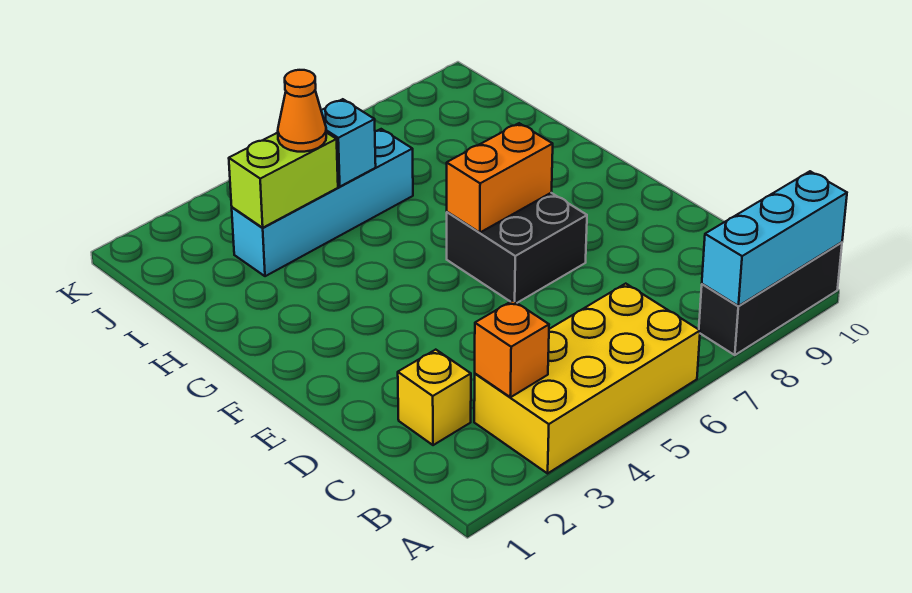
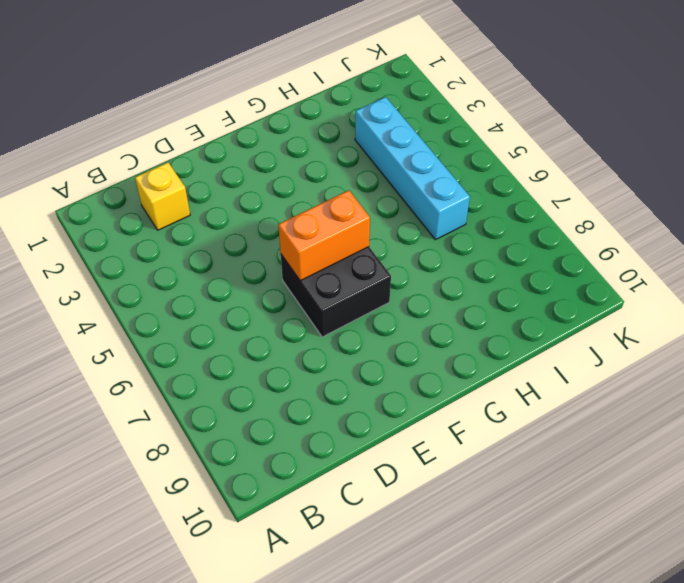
orange 1x2 brick [278,190,370,281] -> orange 1x2 brick turned to [447,123,553,233]
none -> yellow 2x4 brick [474,284,700,473]
none -> black 1x3 brick [699,242,842,355]

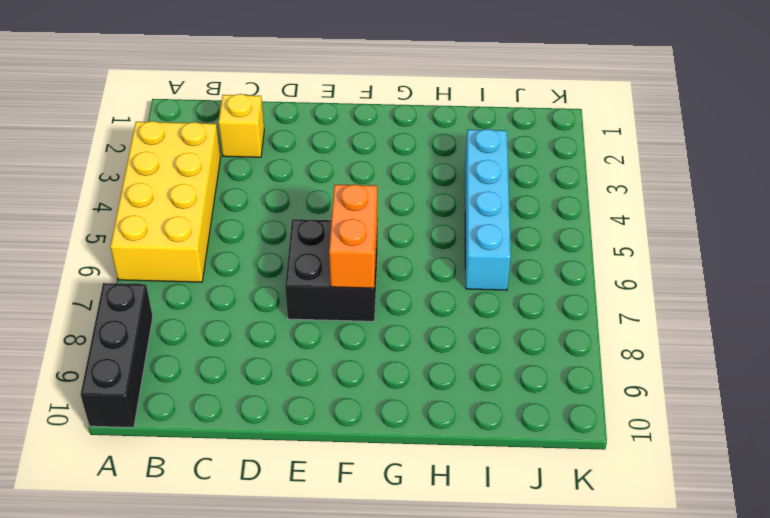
none -> cyan 1x3 brick [702,171,847,306]
none -> orange 1x1 brick [475,301,549,397]

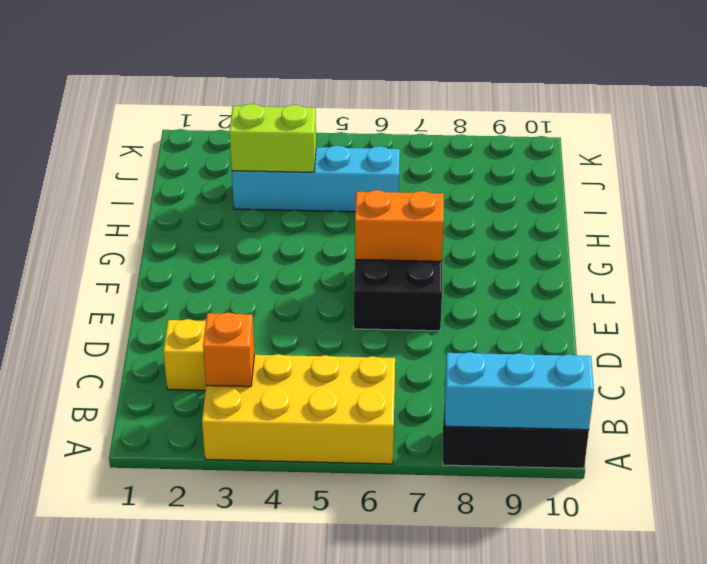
none -> cyan 1x1 brick [321,99,376,186]
none -> orange 1x1 cone [278,70,326,152]

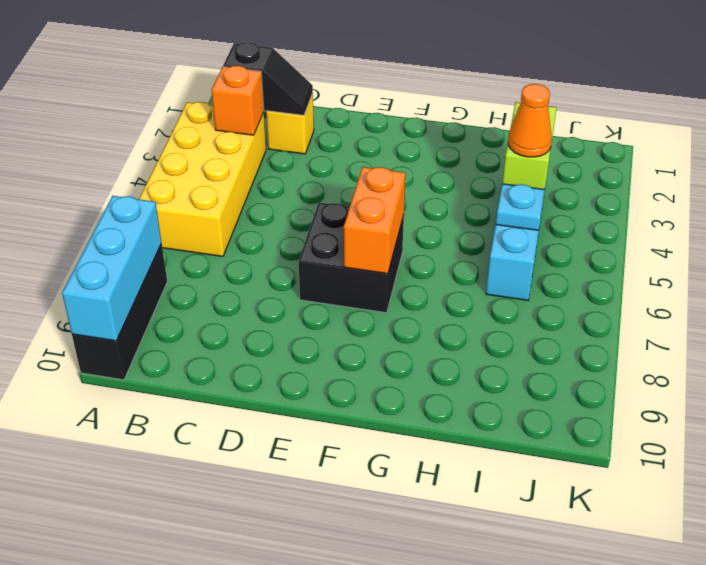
black 1x2 slope [223,42,313,115] -> none
cyan 1x1 plate [496,184,545,230] -> cyan 1x1 brick [321,99,376,186]

